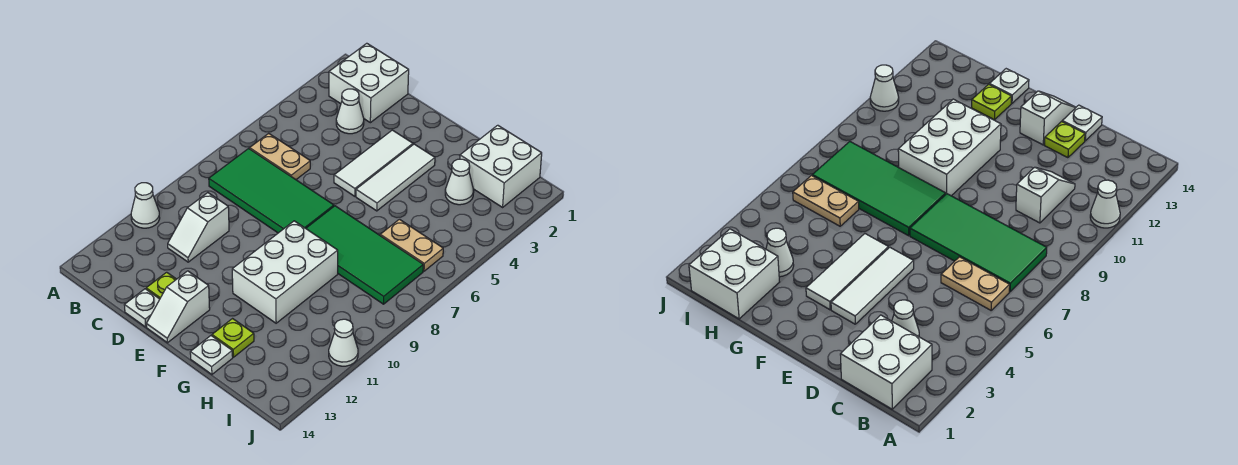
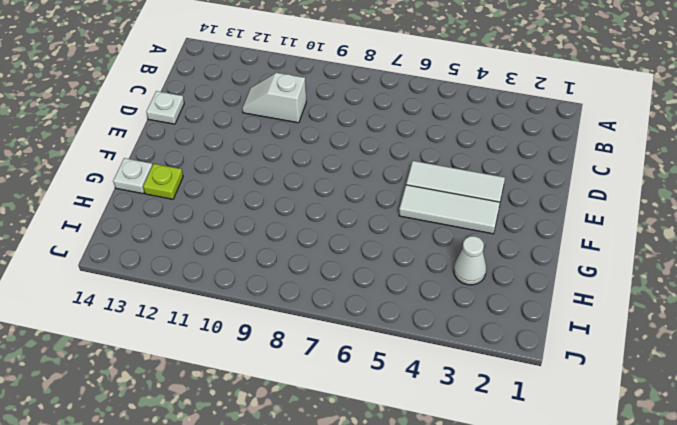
none -> white 1x1 cone [131,183,160,228]
none -> white 2x2 brick [329,43,409,123]
none -> tan 1x2 plate [250,133,310,179]

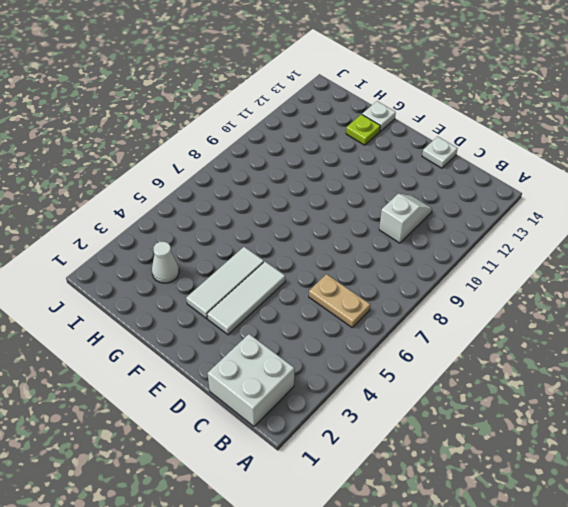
none -> white 1x1 cone [131,183,160,228]
none -> green 2x4 tile [209,149,334,233]
none -> white 1x1 cone [336,89,364,134]

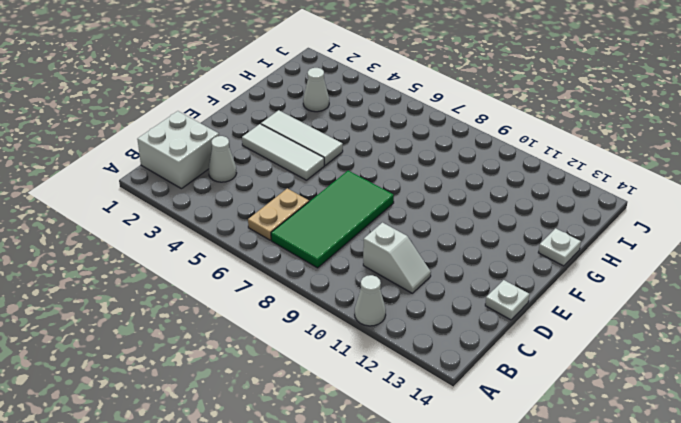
none -> lime 1x1 plate [146,272,176,299]
none -> white 1x2 slope [146,271,210,343]
none -> green 2x4 tile [306,206,423,304]

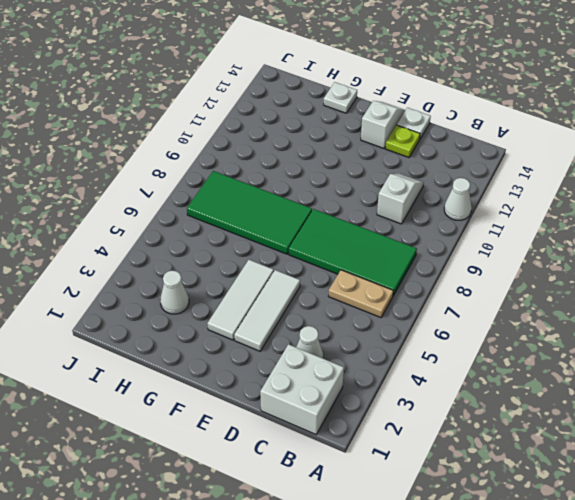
none -> white 2x3 brick [232,221,338,323]
none -> lime 1x1 plate [212,319,254,357]
none -> white 2x2 brick [460,125,542,207]

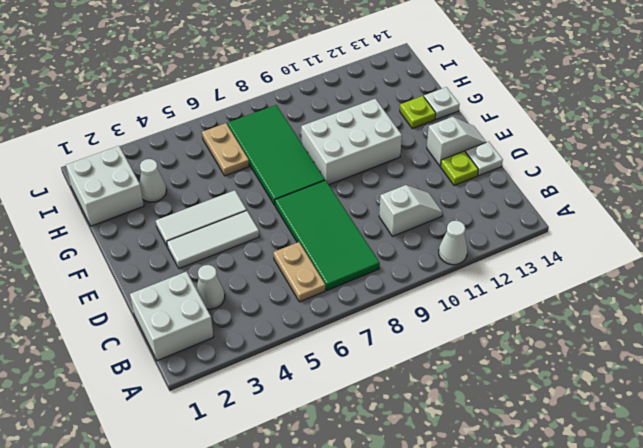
none -> white 1x1 cone [329,319,358,366]

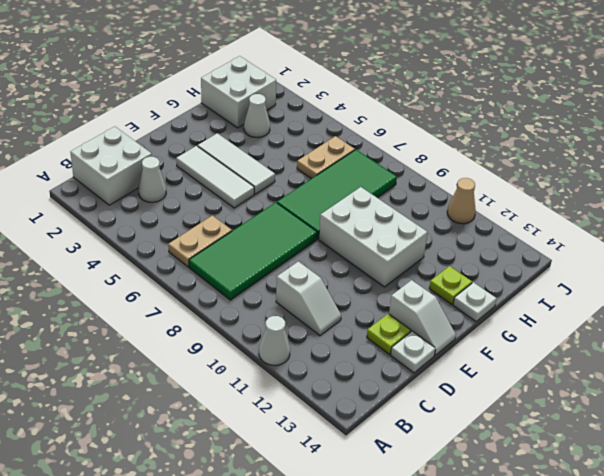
tan 1x1 cone [447,178,476,224] -> white 1x1 cone [329,319,358,366]

